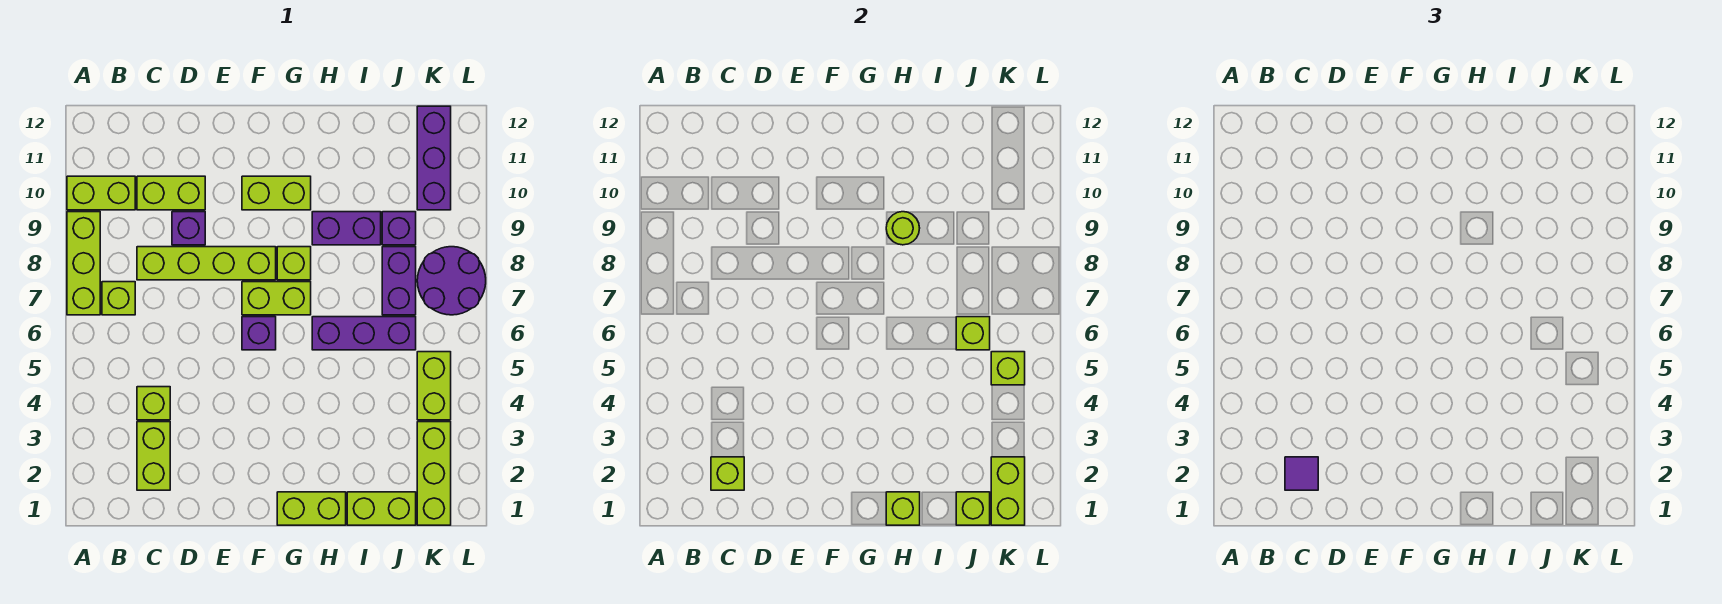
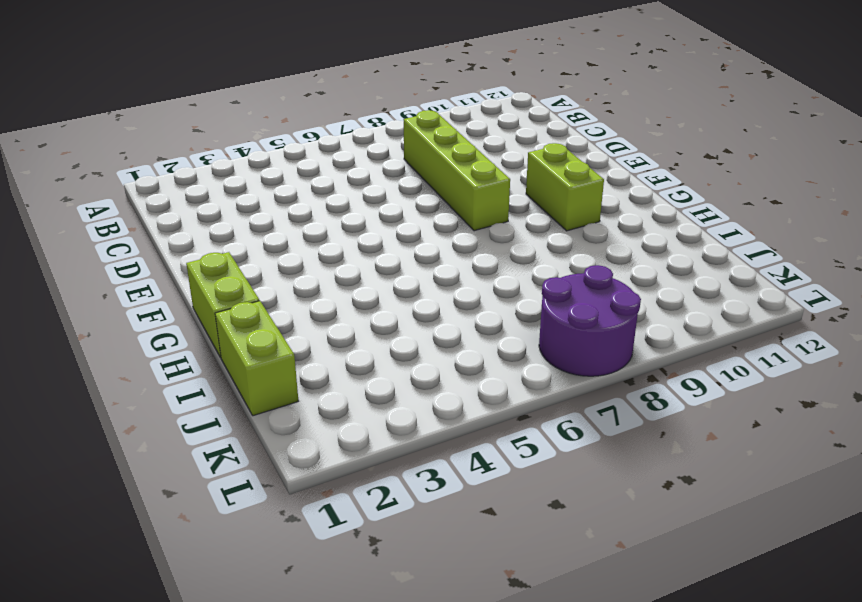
none -> lime 1x3 brick [67,212,100,315]
none -> lime 1x2 brick [67,176,135,210]
none -> lime 1x1 brick [102,282,135,315]
none -> lime 1x2 brick [137,422,170,490]

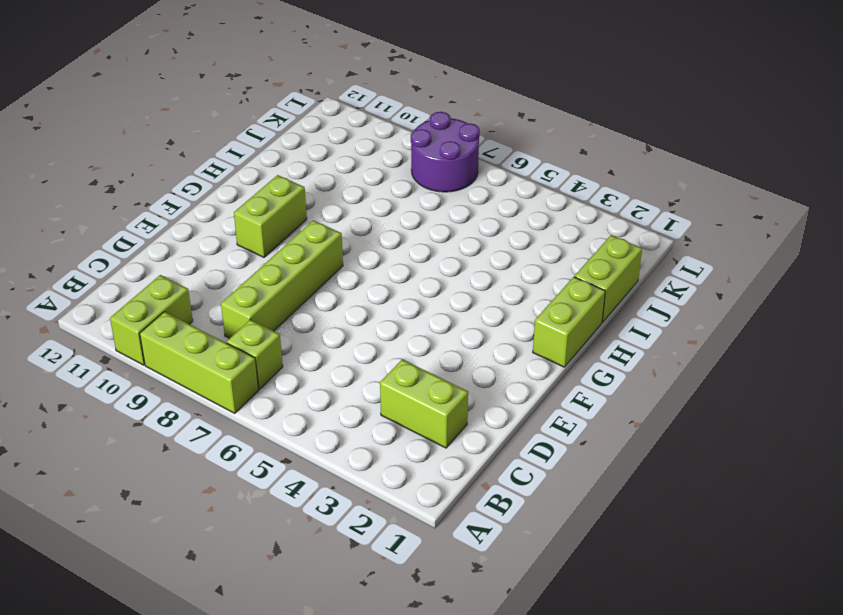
none -> lime 1x1 brick [137,387,170,420]
none -> lime 1x2 brick [137,176,205,210]
none -> purple 1x1 brick [172,212,205,245]
none -> purple 1x1 brick [242,317,276,350]

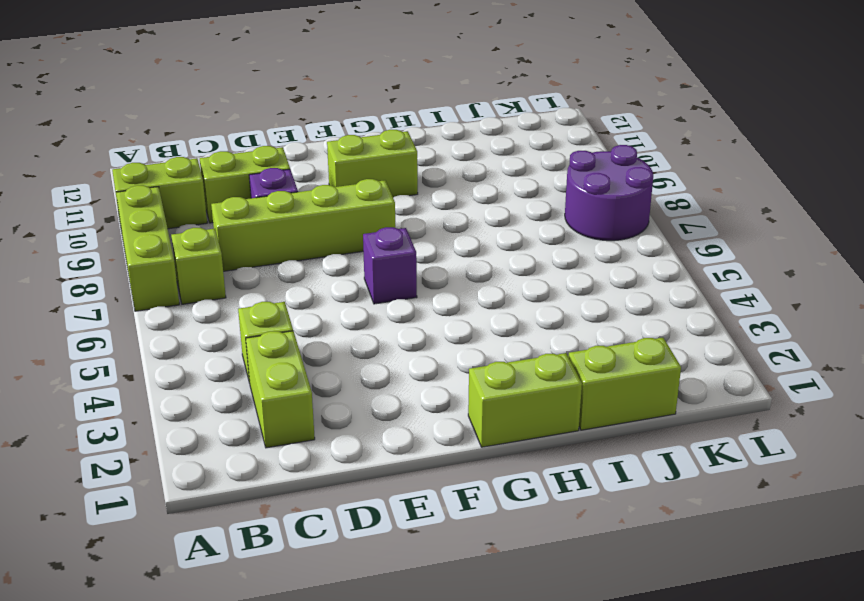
none -> lime 1x2 brick [242,282,311,315]
none -> lime 1x1 brick [277,247,311,280]
none -> purple 1x3 brick [312,317,416,350]
none -> purple 1x2 brick [312,212,381,245]

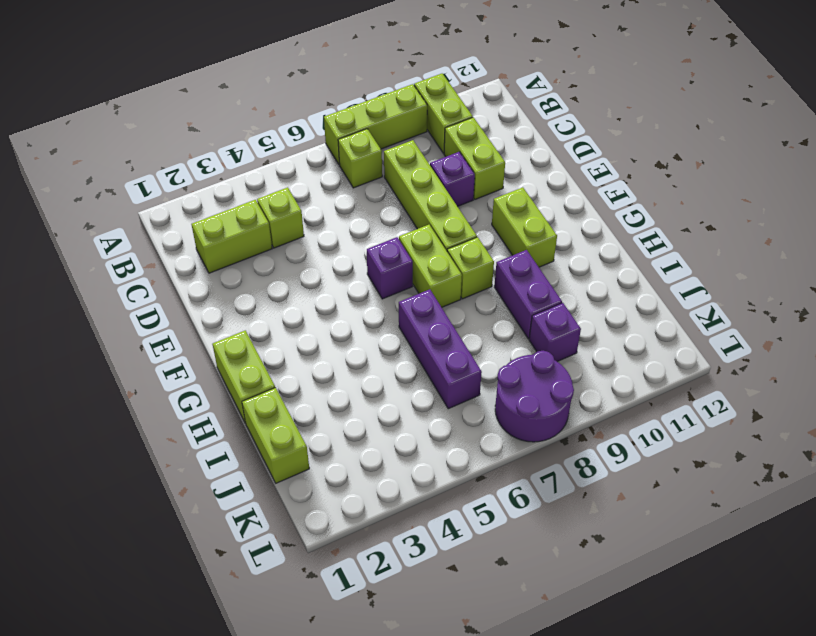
none -> purple 1x2 brick [382,247,416,315]
none -> lime 1x3 brick [417,422,451,525]
none -> lime 1x2 brick [417,352,451,420]
none -> purple 1x3 brick [417,106,451,210]

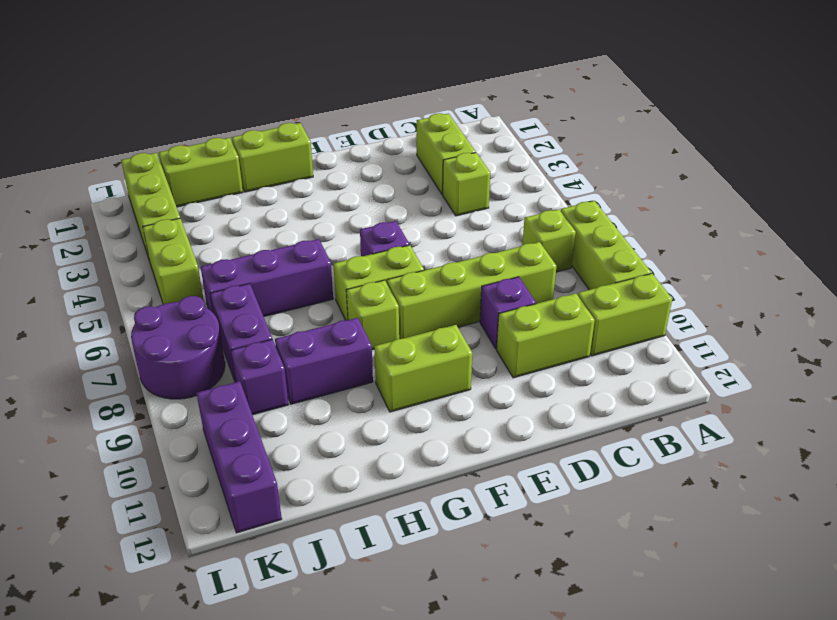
none -> lime 1x1 brick [711,457,744,490]
none -> lime 1x1 brick [886,492,920,525]
none -> lime 1x1 round brick [886,212,920,245]
none -> lime 1x1 brick [956,492,990,525]

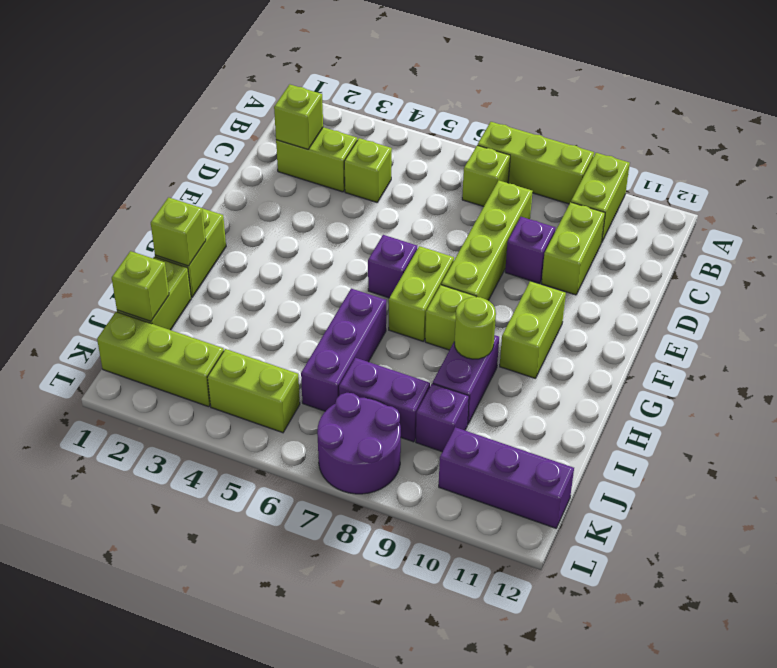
none -> lime 1x1 brick [956,317,990,350]
none -> lime 1x2 brick [991,457,1025,525]
none -> lime 1x1 brick [991,352,1025,385]
none -> purple 1x1 tile [1285,457,1318,490]

